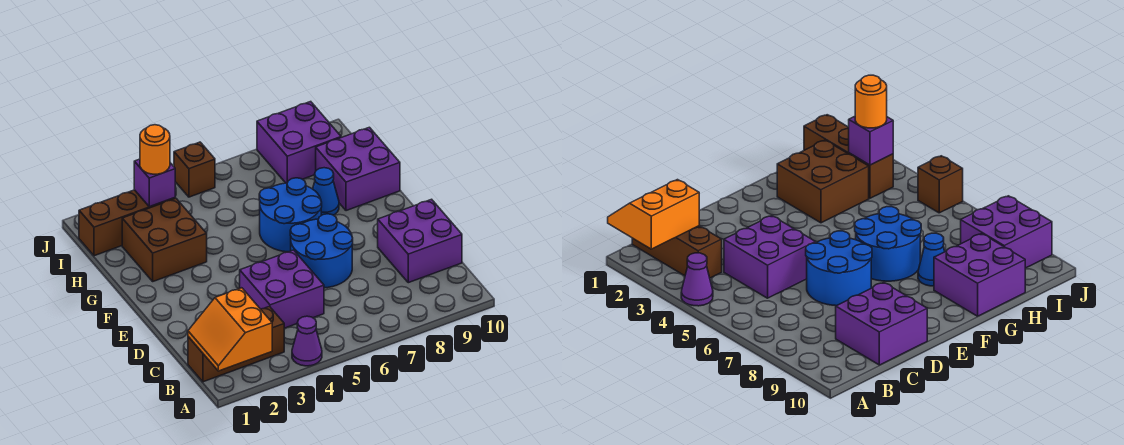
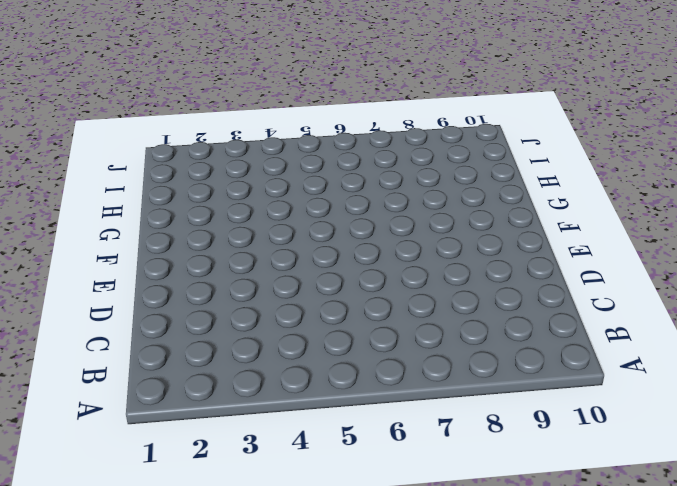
none -> purple 1x1 cone [292,316,322,366]
none -> brown 1x3 brick [188,306,284,382]
none -> purple 2x2 brick [240,250,324,328]

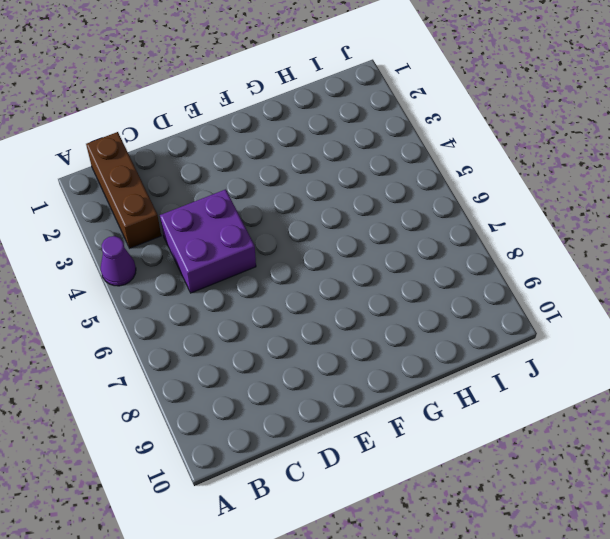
none -> purple 2x2 brick [378,199,462,283]
none -> blue 2x2 round brick [290,214,353,288]
none -> blue 2x2 round brick [259,178,322,252]

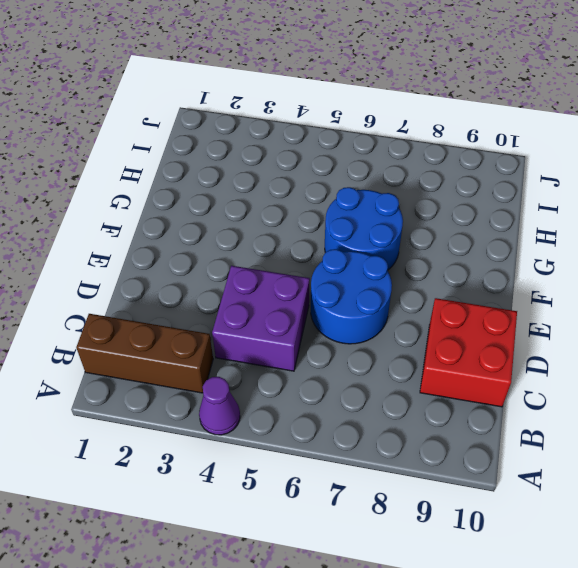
red 2x2 brick [420,298,517,407] -> purple 2x2 brick [378,199,462,283]
none -> brown 2x2 brick [122,198,207,281]
none -> blue 1x1 cone [313,168,339,215]
none -> purple 2x2 brick [316,127,400,211]

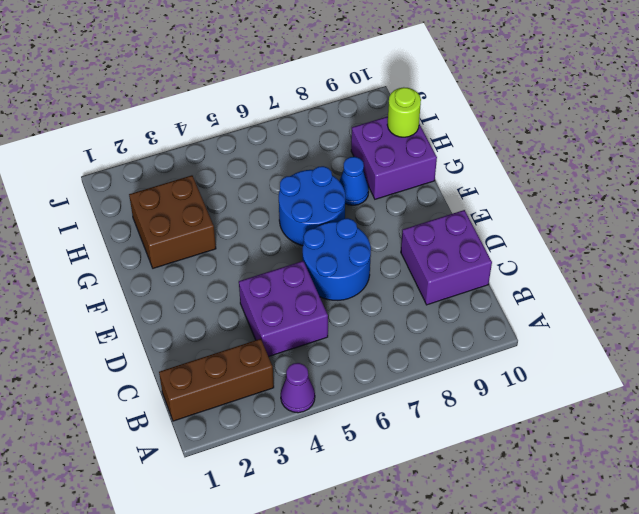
lime 1x1 round brick [387,88,421,137] -> none
none -> brown 1x3 brick [79,190,175,256]
none -> purple 2x2 brick [257,102,341,183]
none -> brown 1x1 brick [174,142,215,197]

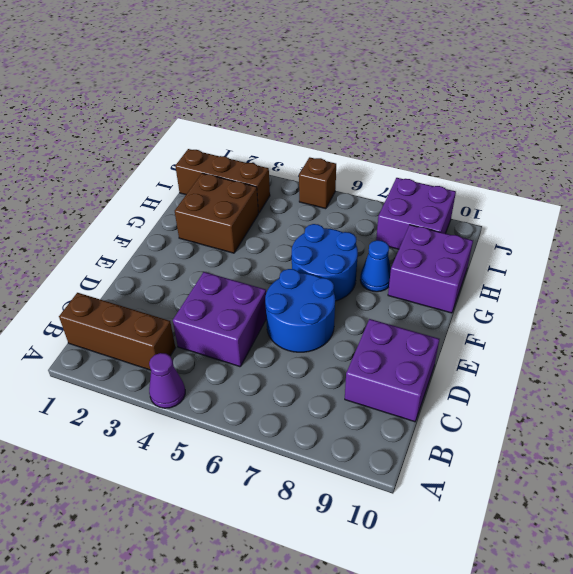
none -> orange 2x2 slope [188,288,272,371]
none -> purple 1x1 brick [134,159,175,207]
none -> orange 1x1 round brick [140,125,170,174]

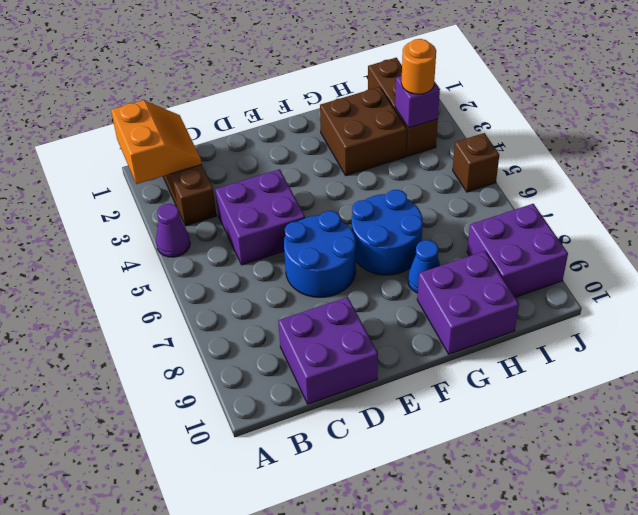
orange 2x2 slope [111,100,202,184] -> orange 2x2 slope turned to [188,288,272,371]

